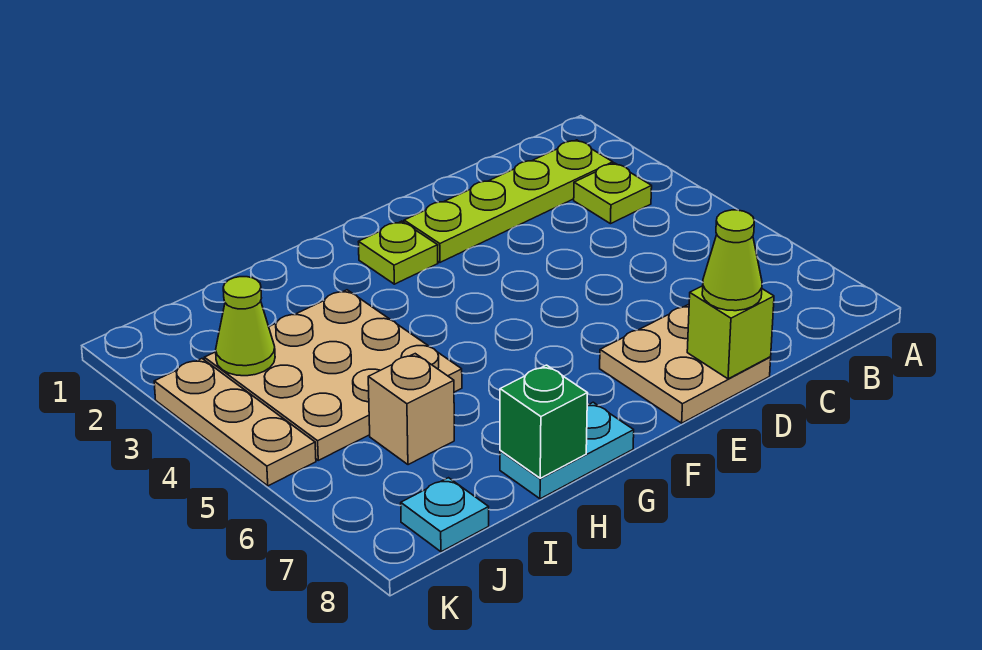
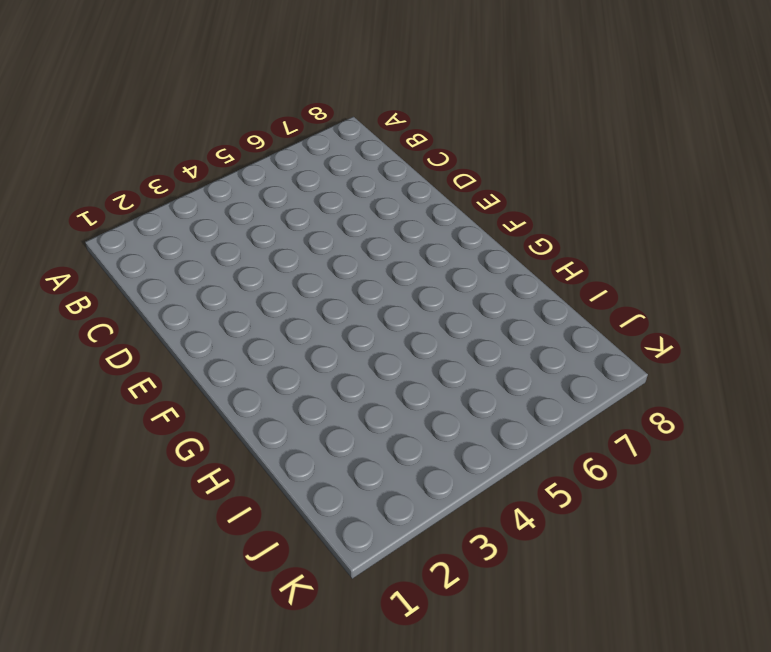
none -> lime 1x4 plate [404,140,613,262]
none -> lime 1x1 plate [574,163,652,224]
none -> tan 2x2 plate [600,305,771,423]

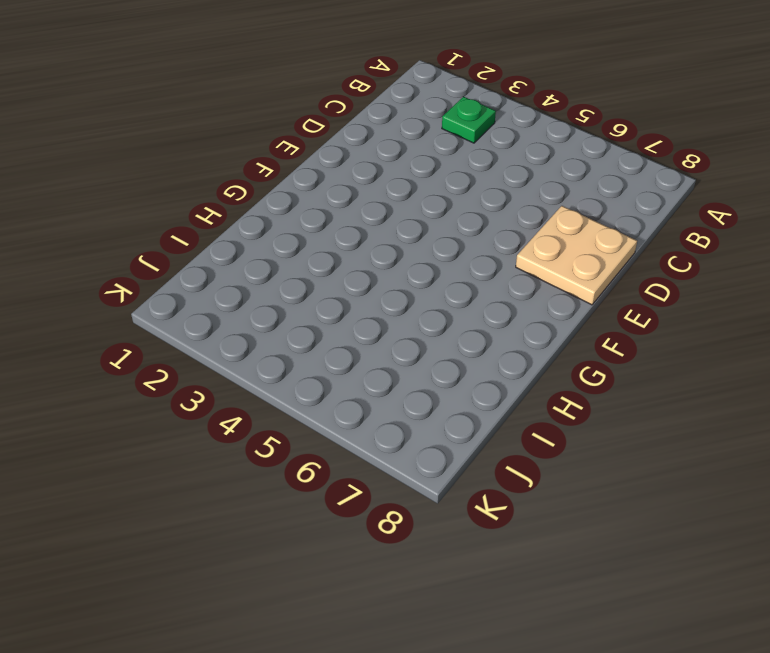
green 1x1 plate [442,97,496,143] -> lime 1x1 plate [574,163,652,224]
none -> lime 1x4 plate [404,140,613,262]
none -> lime 1x1 plate [359,221,438,284]
none -> cyan 1x2 plate [500,402,634,499]

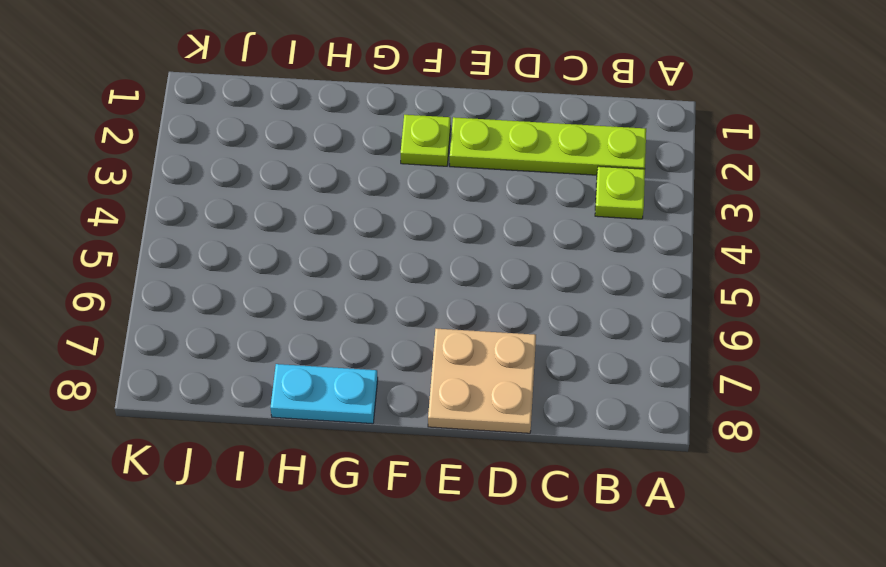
none -> tan 3x3 plate [204,290,462,460]
none -> tan 1x1 brick [368,354,454,465]
none -> cyan 1x1 plate [401,478,489,552]

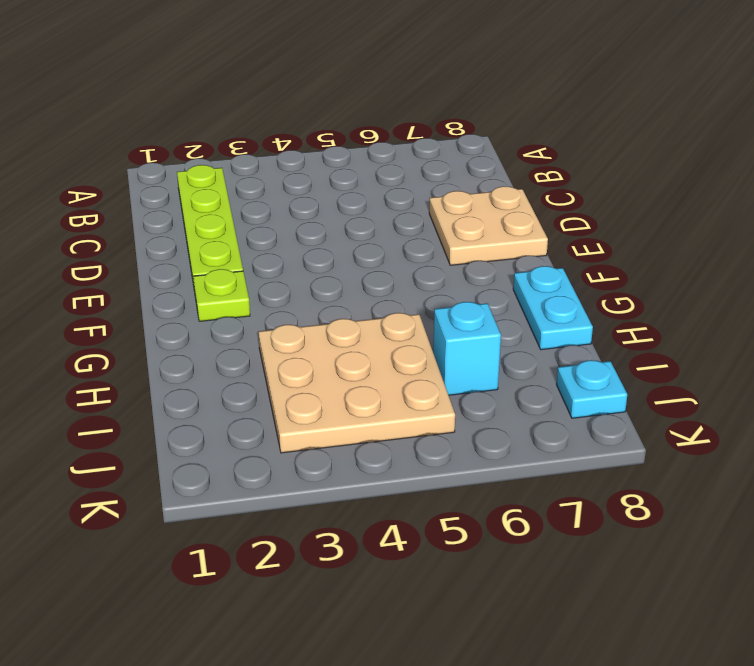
cyan 1x1 brick [433,302,501,395] -> tan 1x1 brick [368,354,454,465]
none -> lime 1x1 plate [574,163,652,224]
none -> tan 1x3 plate [154,359,316,486]
none -> lime 1x1 brick [687,286,774,379]

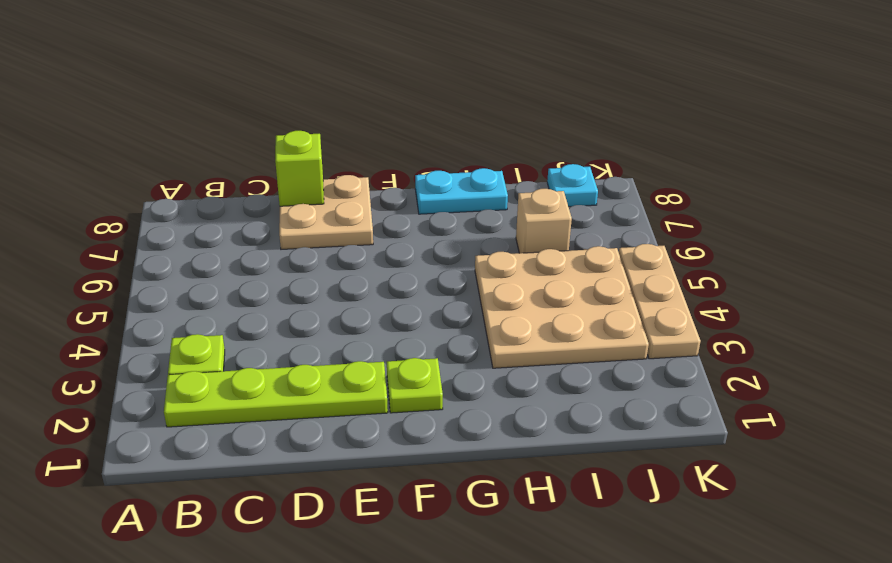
none -> green 1x1 brick [500,365,588,478]
none -> lime 1x1 cone [216,277,275,376]
none -> lime 1x1 cone [702,210,762,311]

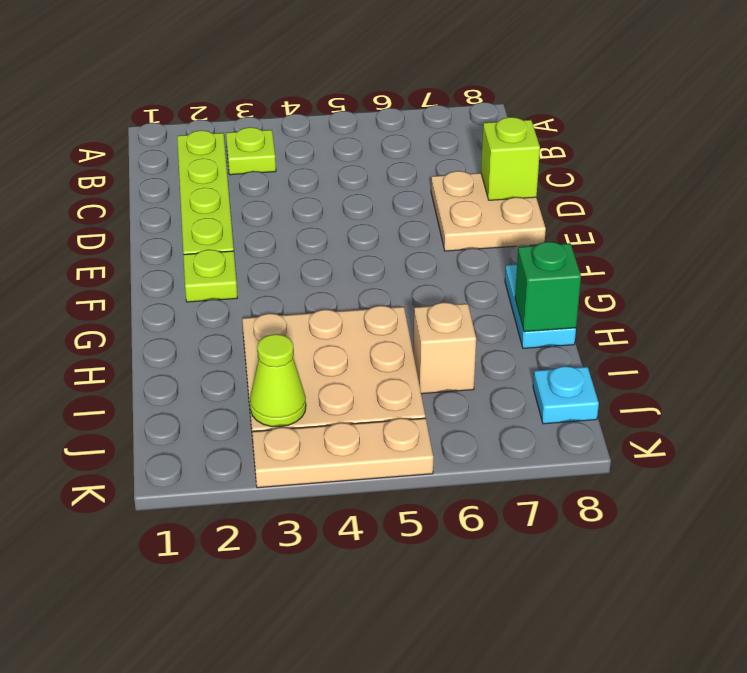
none -> lime 1x1 cone [702,210,762,311]

